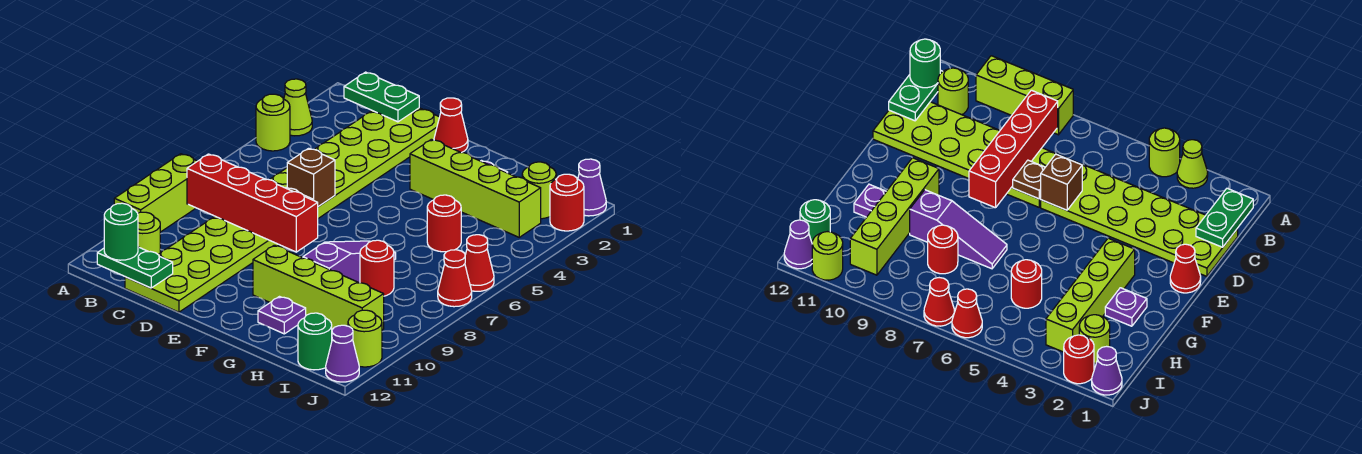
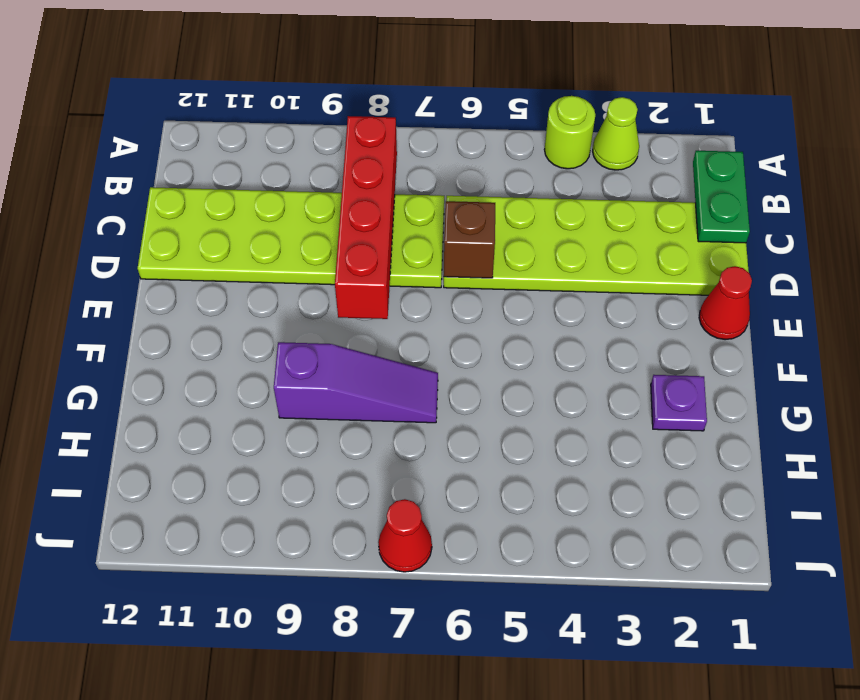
none -> lime 1x3 brick [114,154,197,232]
none -> lime 1x1 round brick [138,212,160,254]
none -> lime 1x4 brick [410,139,541,237]

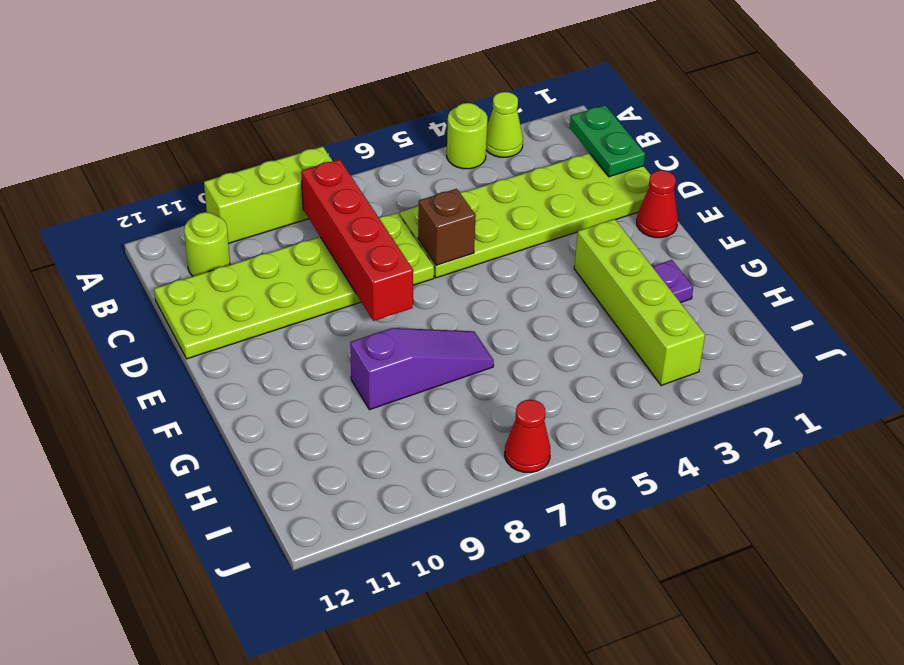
none -> lime 1x4 brick [253,245,384,330]
none -> purple 1x1 plate [258,297,306,334]
none -> red 1x1 round brick [427,195,461,252]

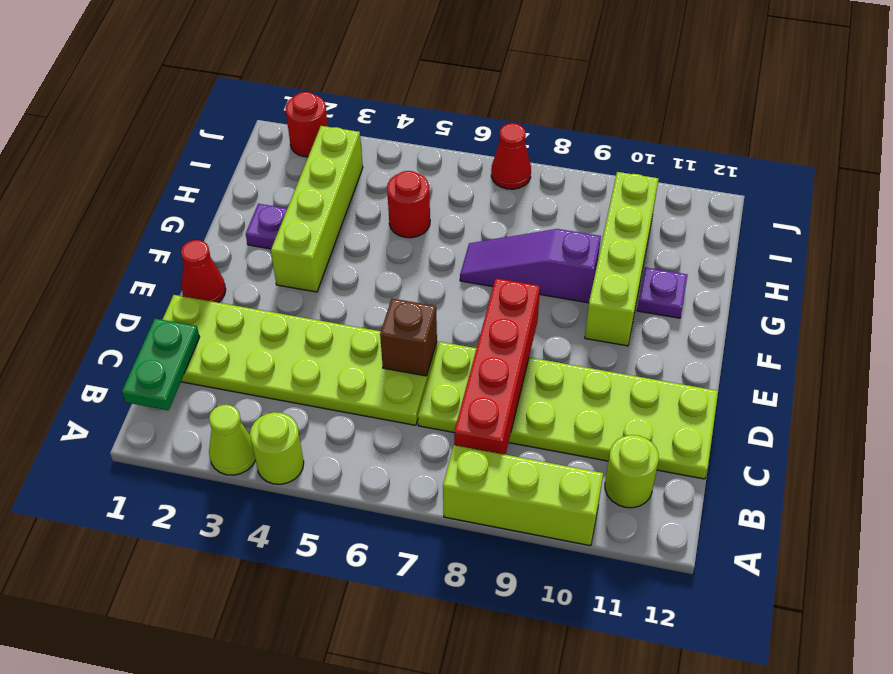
none -> red 1x1 round brick [360,240,394,296]
none -> lime 1x1 round brick [522,162,556,219]
none -> green 1x1 round brick [298,313,332,370]

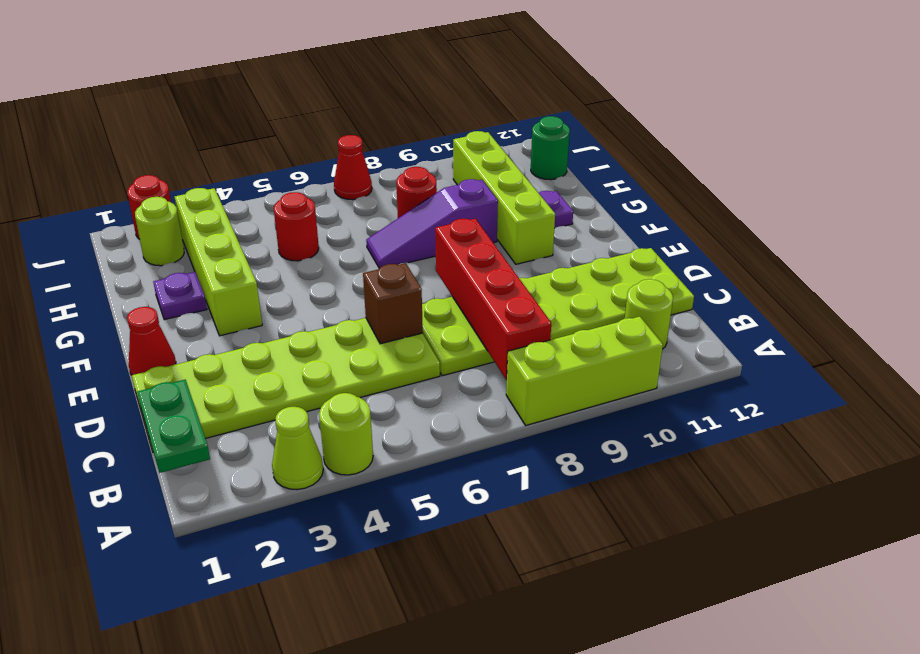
none -> purple 1x1 cone [578,159,606,216]
none -> red 1x1 cone [465,235,494,291]
none -> lime 1x1 round brick [348,310,382,367]

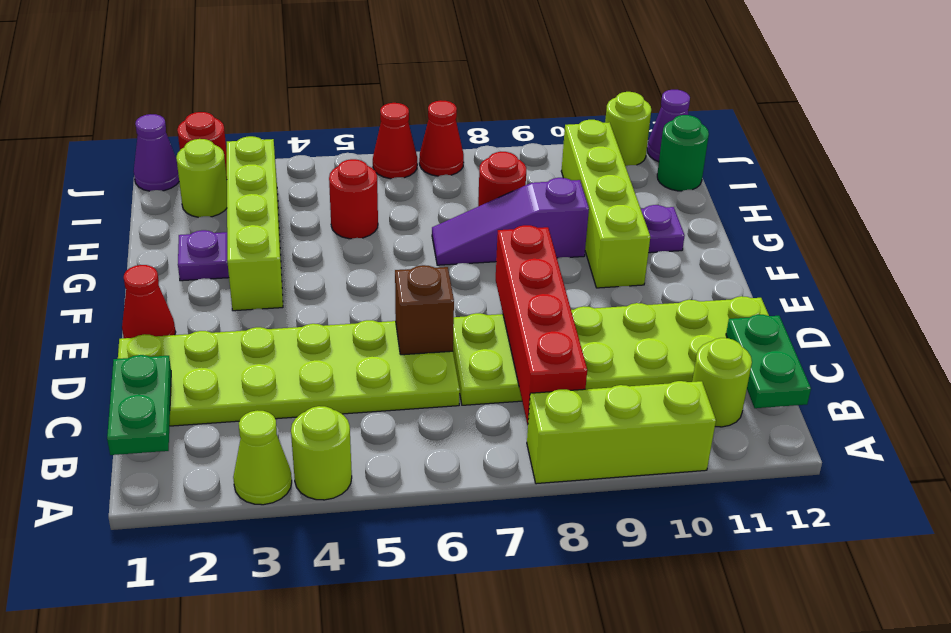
none -> brown 1x1 plate [1013,160,1045,199]
none -> green 1x1 round brick [104,203,138,260]

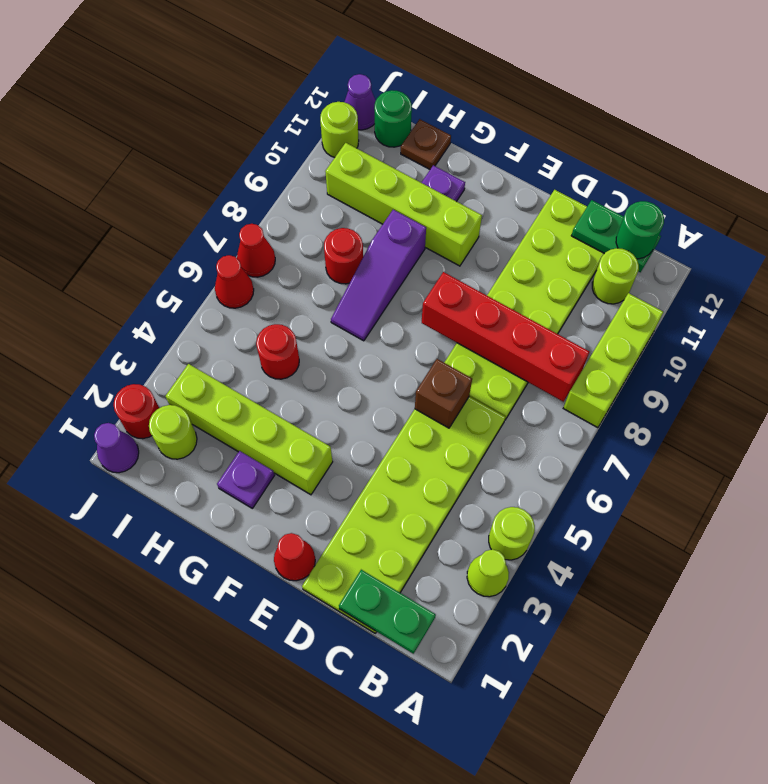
brown 1x1 plate [401,119,451,169] -> brown 1x1 plate moved to [1013,160,1045,199]

